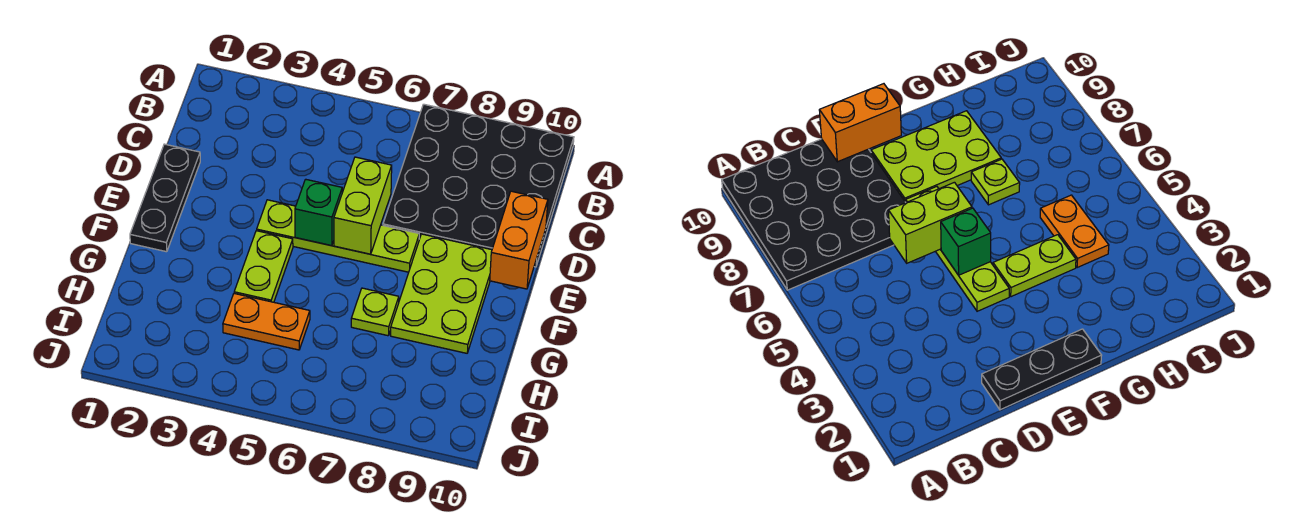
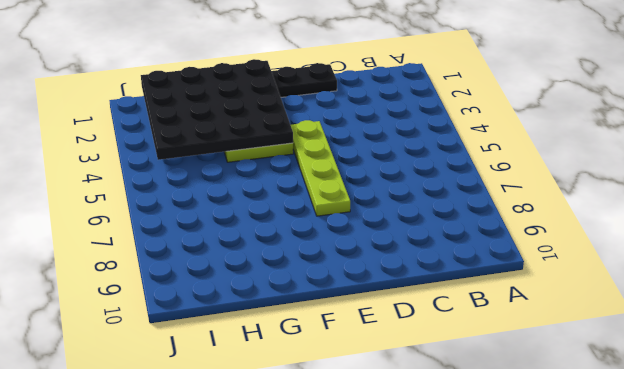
black 4x4 plate [141,59,293,160] -> black 4x4 plate moved to [383,104,574,267]
none -> lime 2x3 plate [391,234,492,353]
none -> lime 1x1 plate [351,288,399,336]

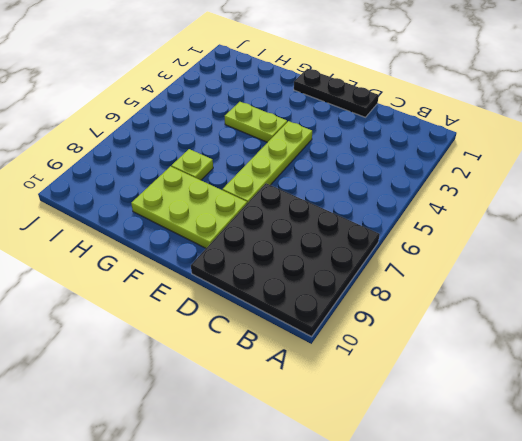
none -> orange 1x2 plate [223,294,310,350]
none -> lime 1x2 brick [334,157,392,254]

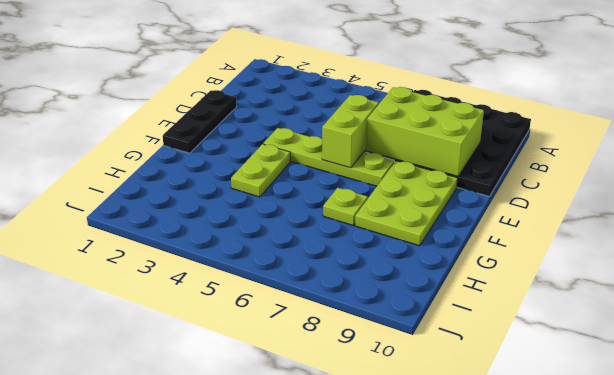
lime 2x3 brick [366,87,484,176] -> none
none -> orange 1x2 plate [223,294,310,350]
none -> orange 1x2 brick [490,191,548,289]

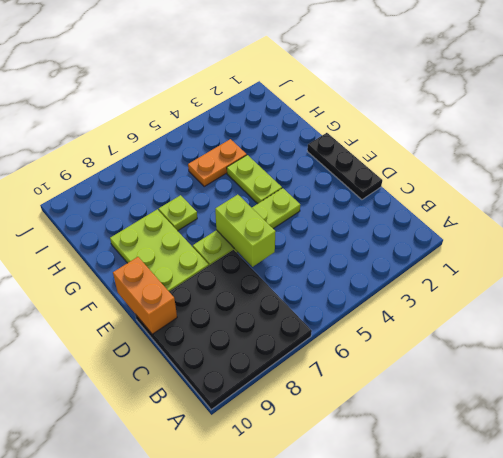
none -> green 1x1 brick [295,179,342,246]

